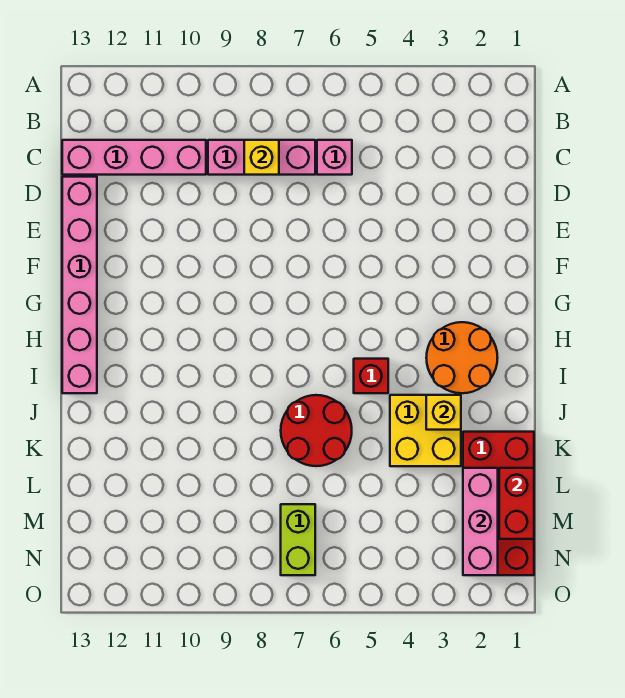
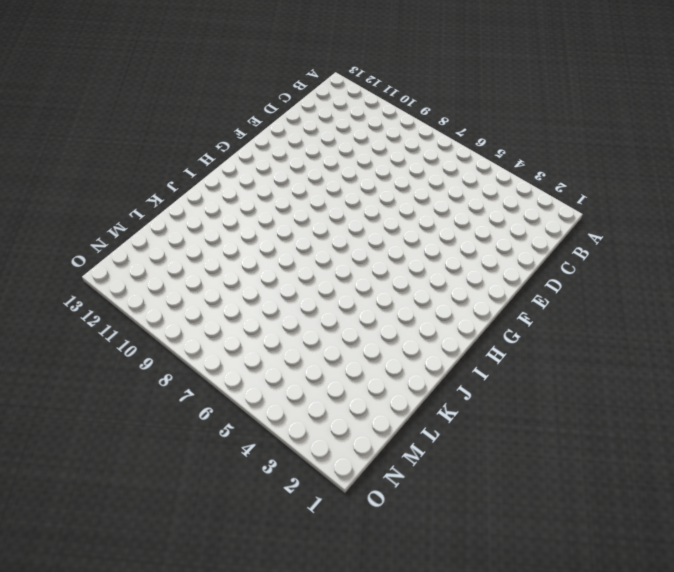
none -> pink 1x1 brick [317,140,352,175]
none -> pink 1x3 brick [208,140,315,175]
none -> pink 1x4 brick [62,140,206,175]

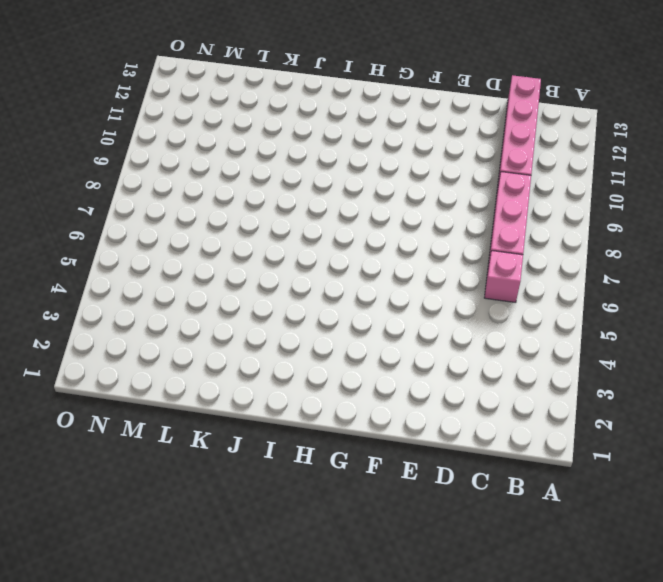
none -> pink 1x6 brick [62,177,97,393]
none -> orange 2x2 round brick [426,322,498,393]
none -> red 1x1 brick [354,359,388,393]

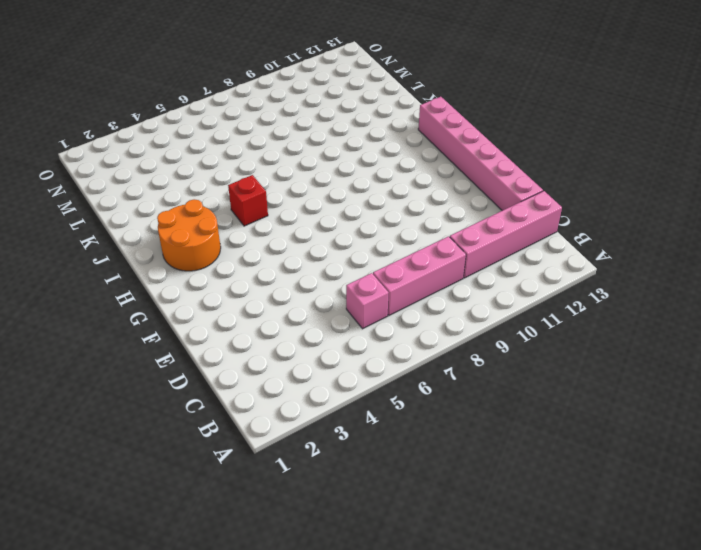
none -> yellow 2x2 brick [390,395,461,466]
none -> red 2x2 round brick [281,395,352,466]
none -> red 2x4 brick [463,432,534,575]

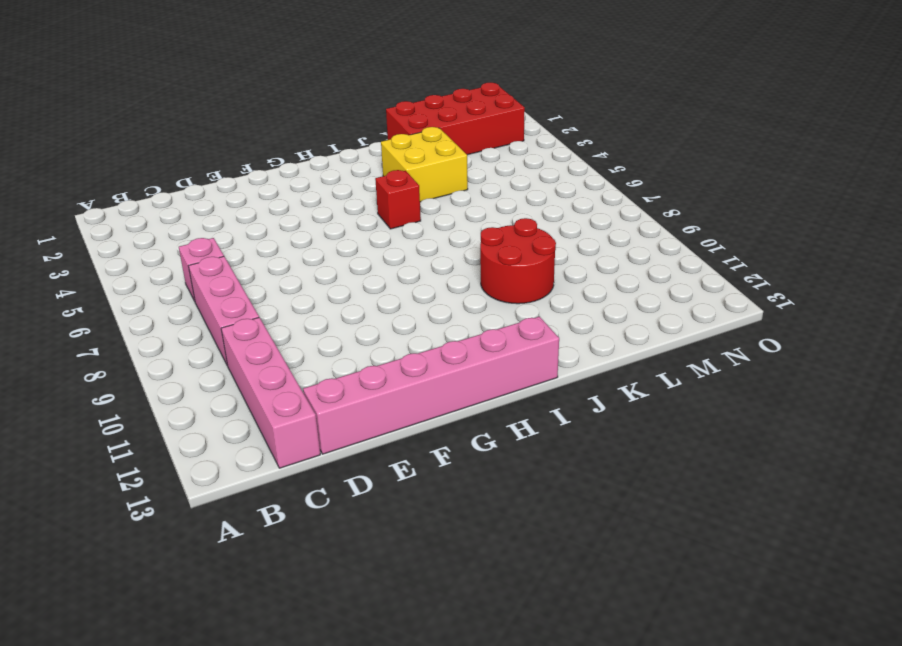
red 2x2 round brick [480,218,556,304] -> red 2x2 round brick moved to [281,395,352,466]
none -> orange 2x2 round brick [426,322,498,393]
none -> lime 1x2 brick [281,504,315,575]
none -> yellow 1x1 brick [244,140,279,175]

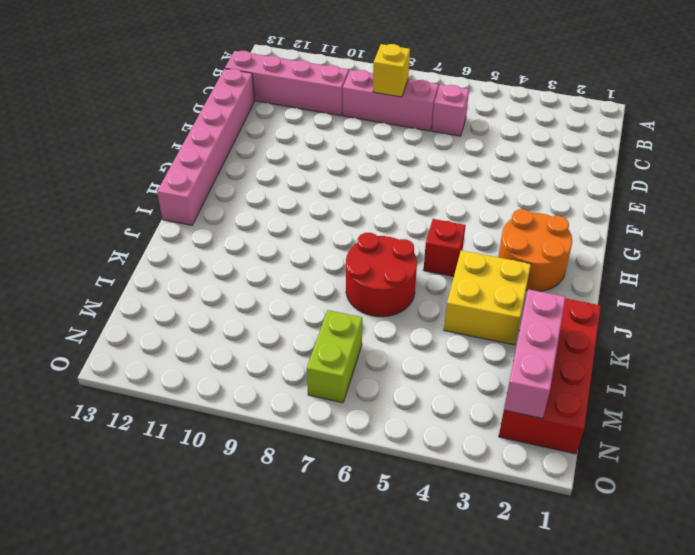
none -> yellow 1x1 brick [426,395,461,430]
none -> red 1x2 brick [499,468,534,539]

